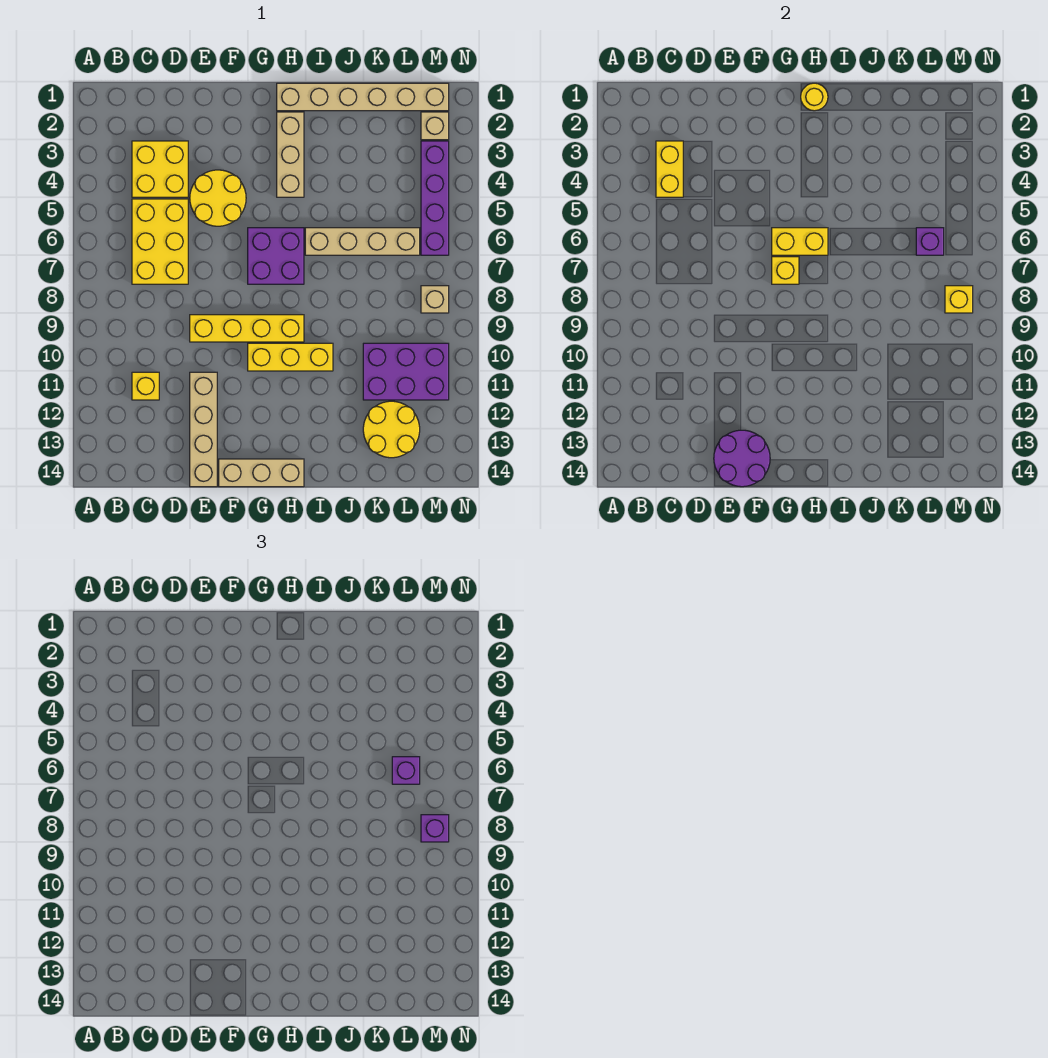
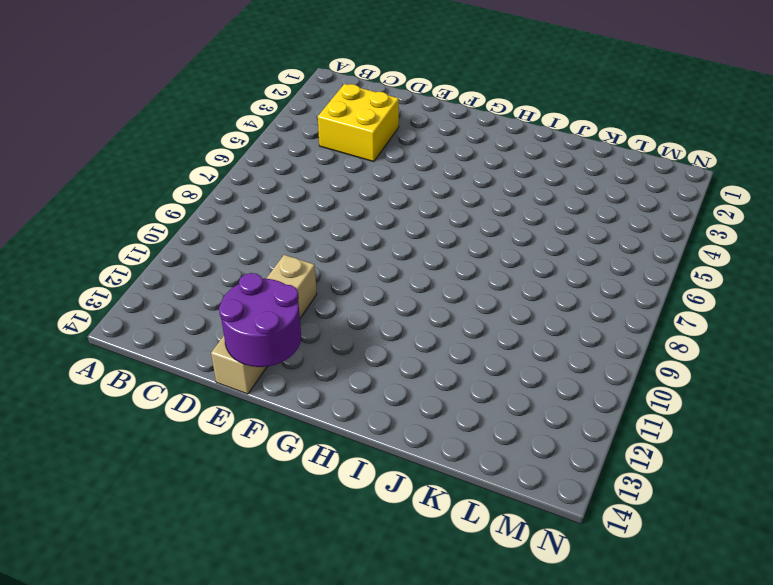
none -> yellow 2x3 brick [132,199,188,284]
none -> yellow 1x1 brick [132,372,159,400]
none -> yellow 2x2 round brick [190,170,246,226]

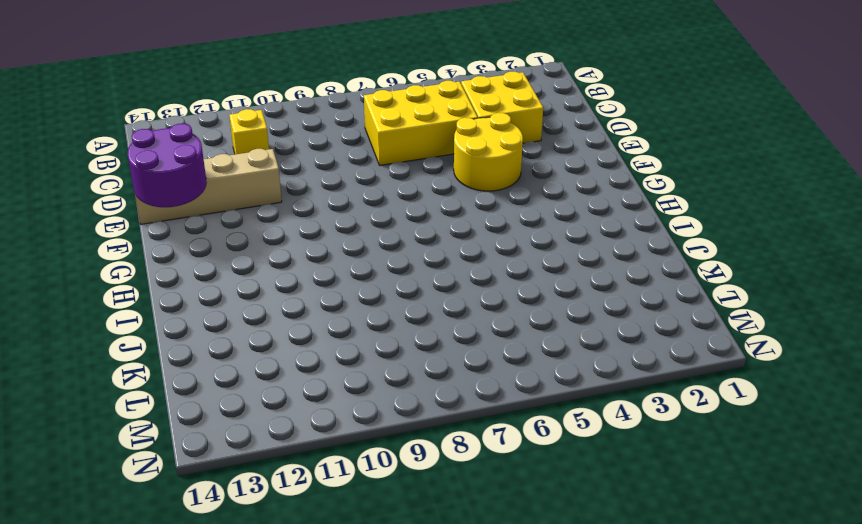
none -> yellow 1x4 brick [190,315,304,342]
none -> tan 1x3 brick [219,459,304,487]
none -> purple 2x2 brick [248,228,304,284]

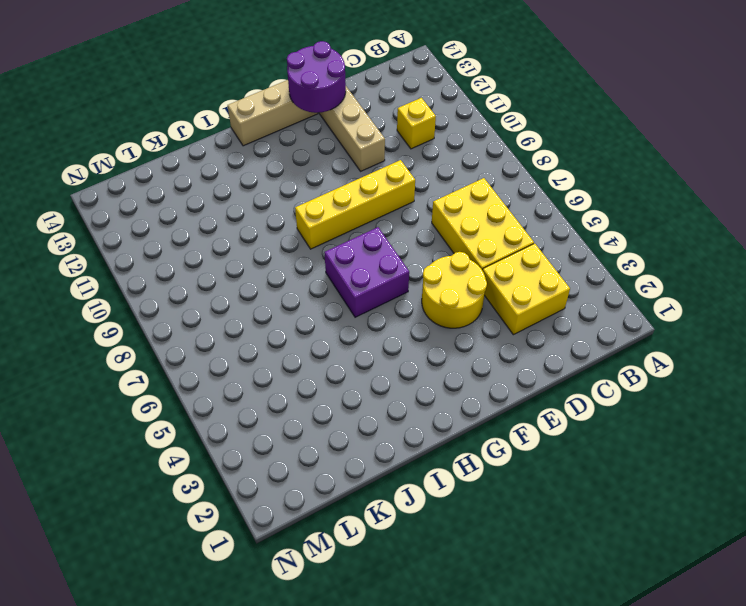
none -> yellow 1x3 brick [248,343,333,371]
none -> tan 1x6 brick [277,83,449,111]
none -> tan 1x3 brick [277,112,304,197]

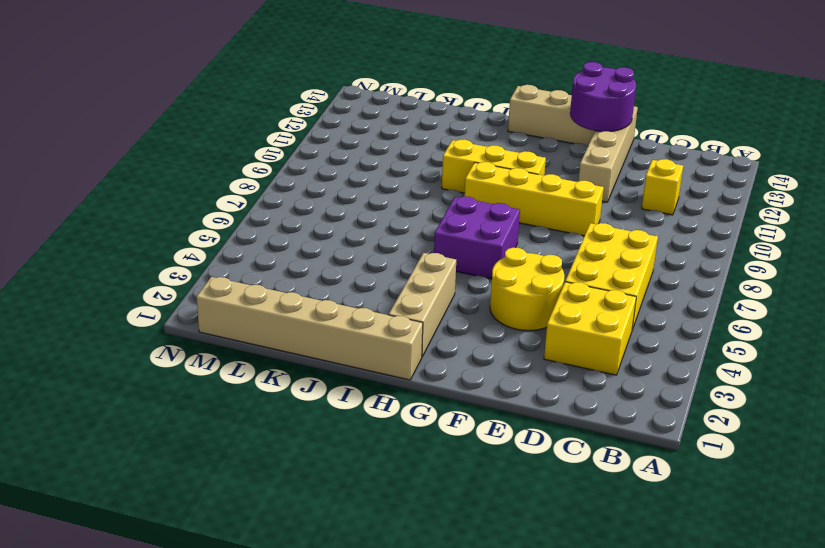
none -> tan 1x4 brick [305,228,420,255]
none -> purple 2x3 brick [363,343,449,400]
none -> yellow 2x2 round brick [363,401,420,458]

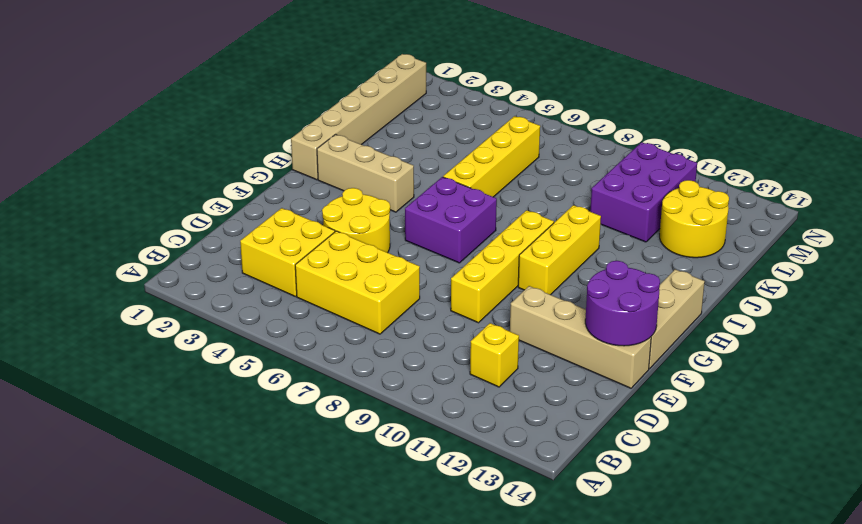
yellow 1x4 brick [443,116,540,197] -> tan 1x4 brick [305,228,420,255]
none -> tan 1x1 brick [421,112,449,140]
none -> purple 1x4 brick [421,141,449,255]
none -> tan 1x1 brick [421,286,449,313]

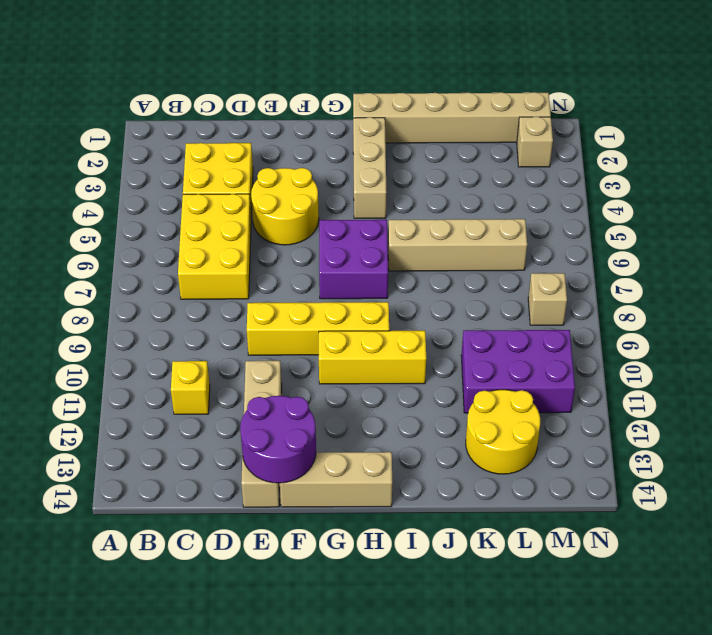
none -> purple 1x4 brick [421,141,449,255]
none -> yellow 1x2 brick [656,141,683,197]
none -> yellow 1x2 brick [772,228,828,255]

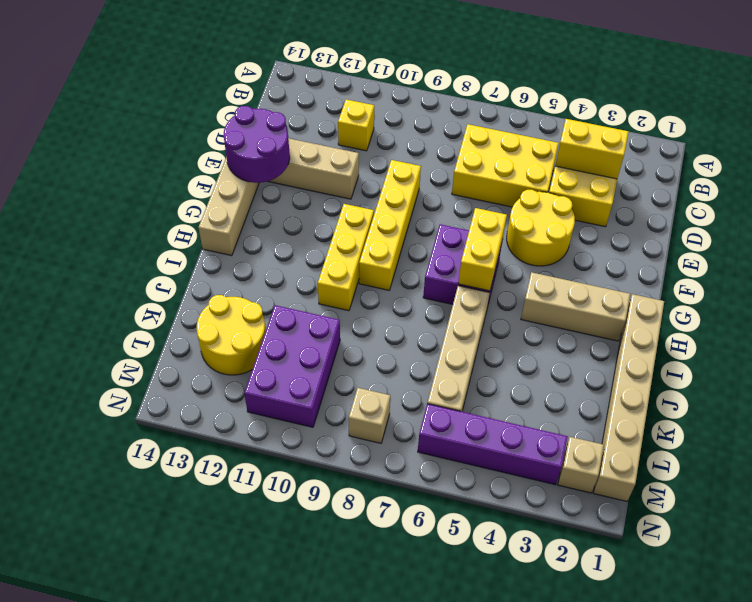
none -> yellow 1x1 brick [772,257,799,284]
none -> yellow 1x1 round brick [801,83,828,111]
none -> purple 1x1 brick [916,228,944,255]

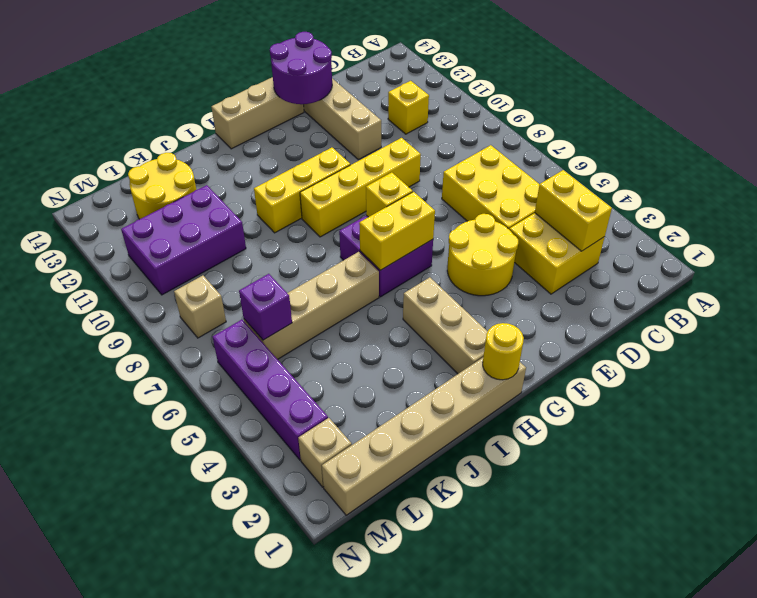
none -> yellow 1x1 brick [945,286,973,313]
none -> purple 1x1 brick [392,757,420,784]
none -> purple 1x1 brick [421,815,449,842]

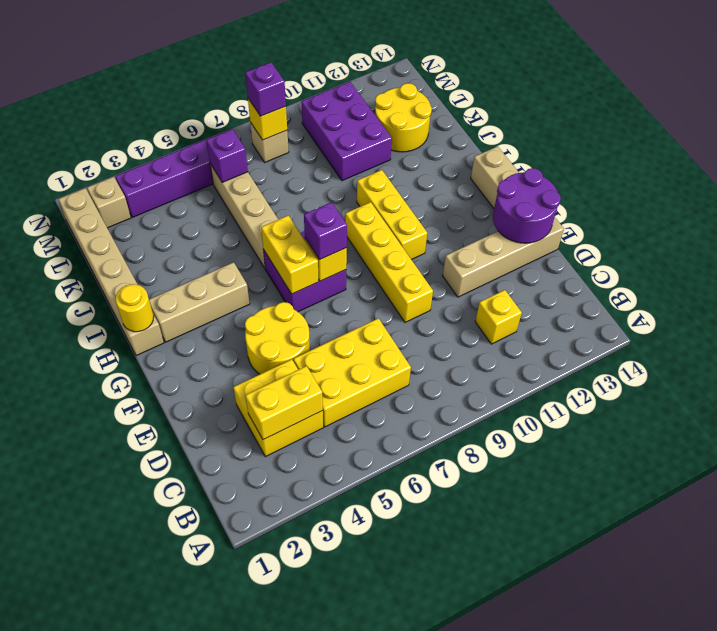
purple 1x1 brick [304,202,347,260] -> purple 1x1 brick moved to [392,757,420,784]

